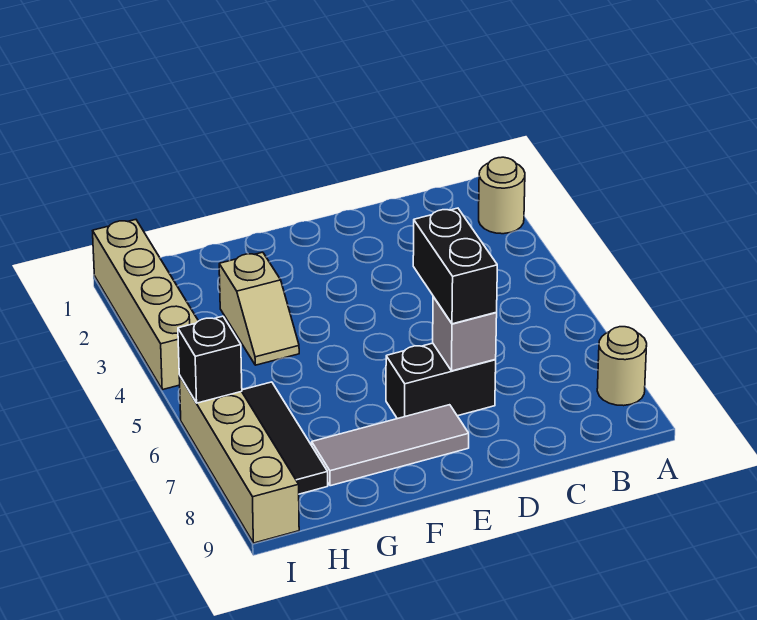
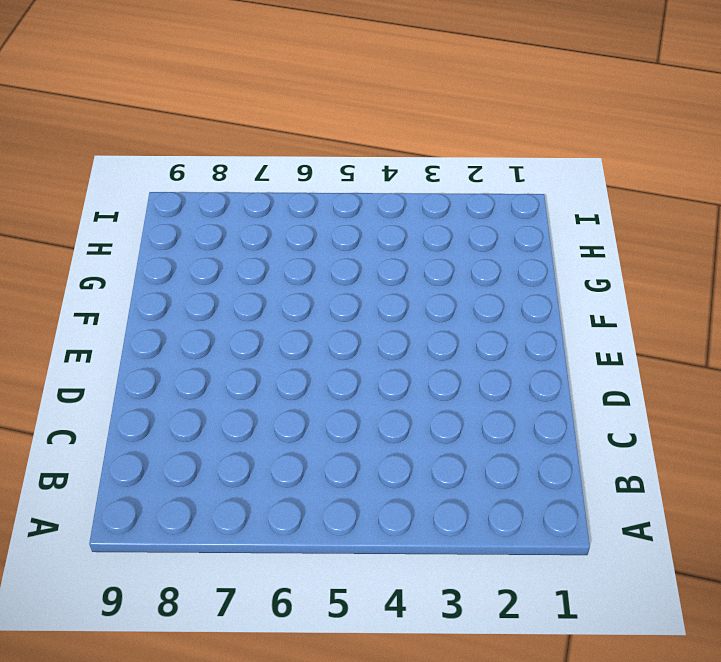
none -> tan 1x1 round brick [479,157,525,234]
none -> tan 1x1 round brick [597,327,647,406]

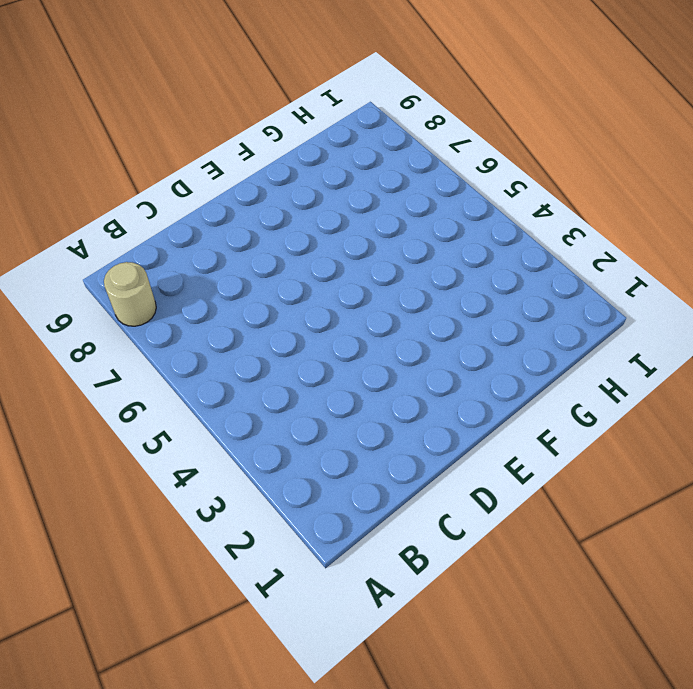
none -> tan 1x1 round brick [479,157,525,234]
none -> black 1x2 brick [386,343,496,419]

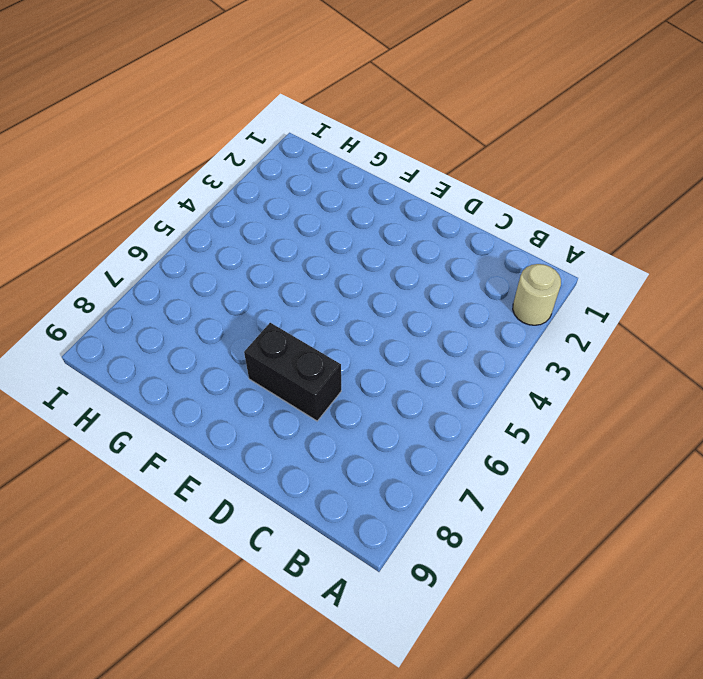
none -> tan 1x1 round brick [597,327,647,406]
none -> grey 1x3 tile [312,405,469,486]

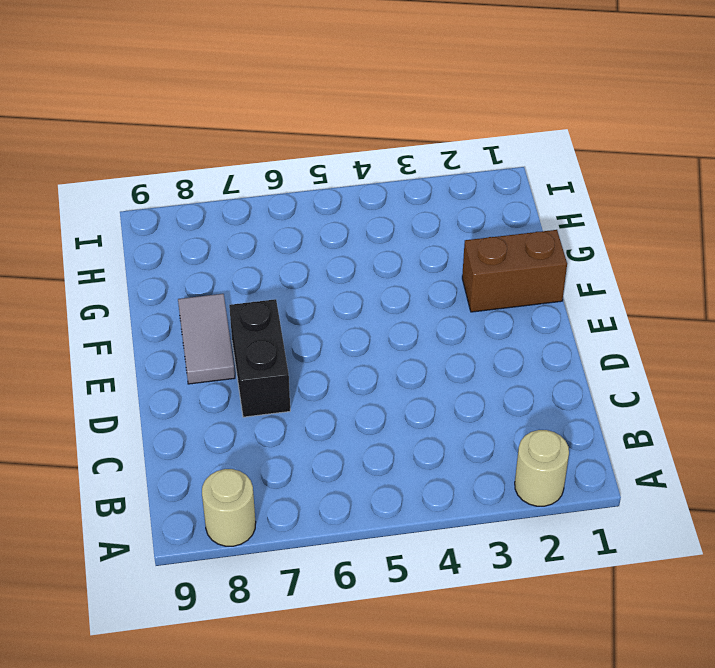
grey 1x2 tile [178,294,235,384] -> grey 1x3 tile [312,405,469,486]
brown 1x2 brick [462,230,567,312] -> none
none -> tan 1x2 slope [219,252,299,365]
none -> black 1x3 tile [242,382,328,494]

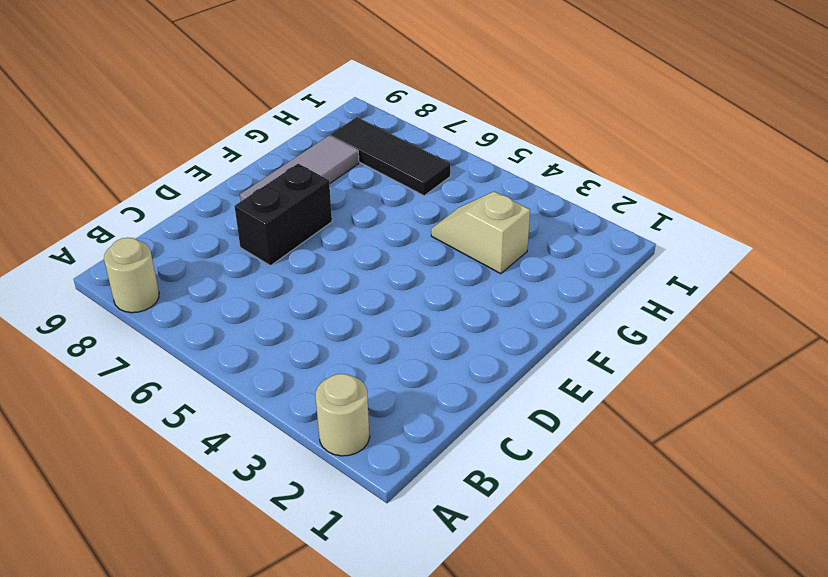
none -> tan 1x4 brick [93,220,198,390]
none -> tan 1x4 brick [179,375,299,543]

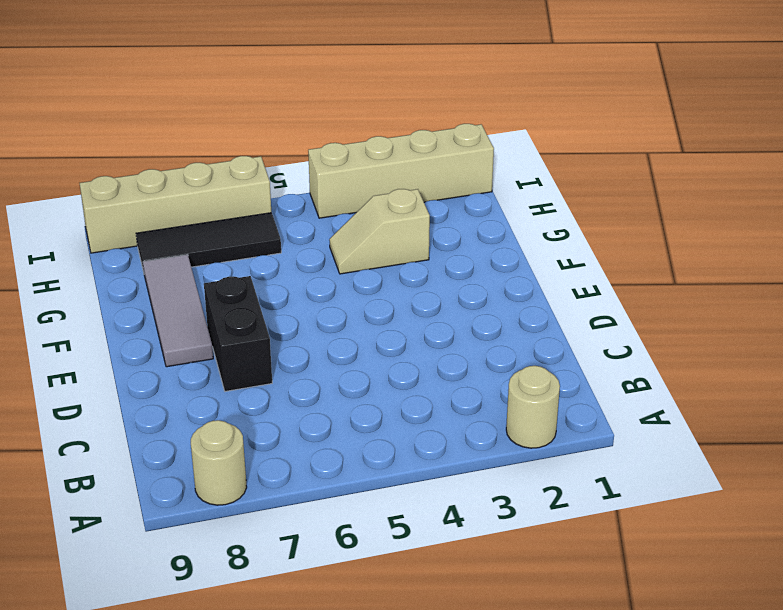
none -> grey 1x1 brick [433,297,497,371]
none -> black 1x1 brick [178,316,242,403]

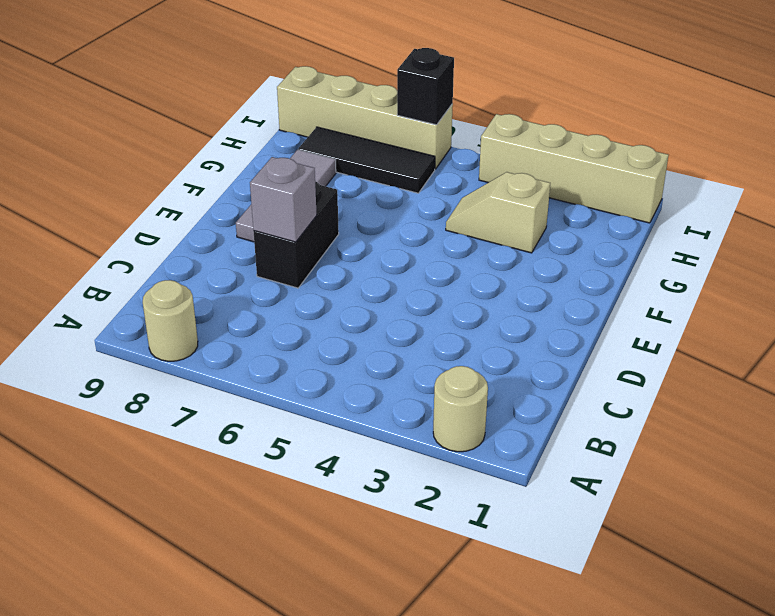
none -> black 1x2 brick [413,208,497,324]

